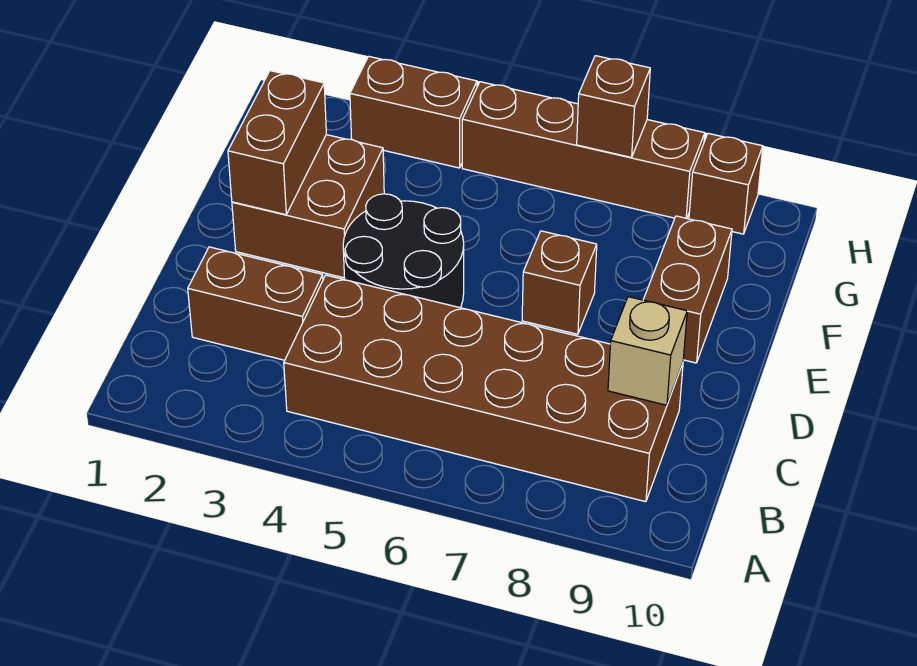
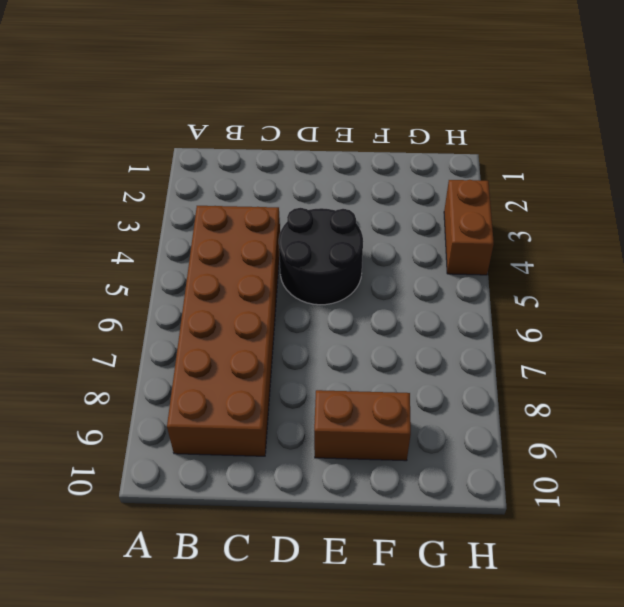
none -> brown 1x2 brick [188,247,323,360]
none -> brown 2x2 brick [232,135,384,278]
none -> brown 1x1 brick [522,231,597,334]

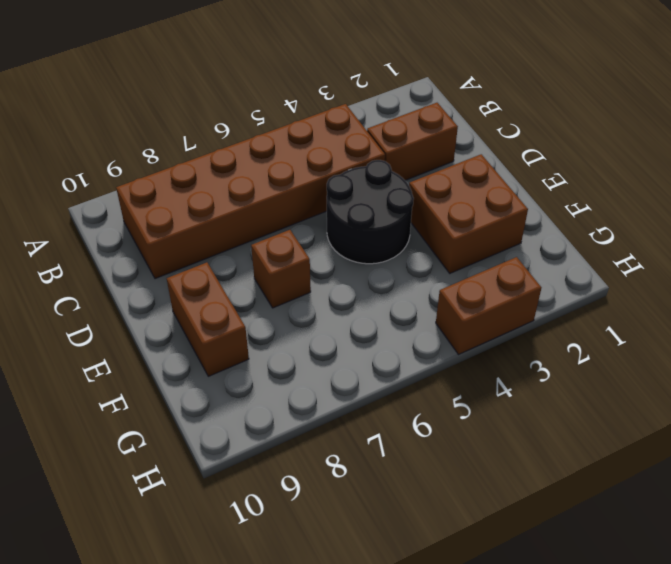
none -> brown 1x4 brick [462,82,705,218]
none -> brown 1x1 brick [689,133,763,234]
none -> tan 1x1 brick [608,297,687,405]

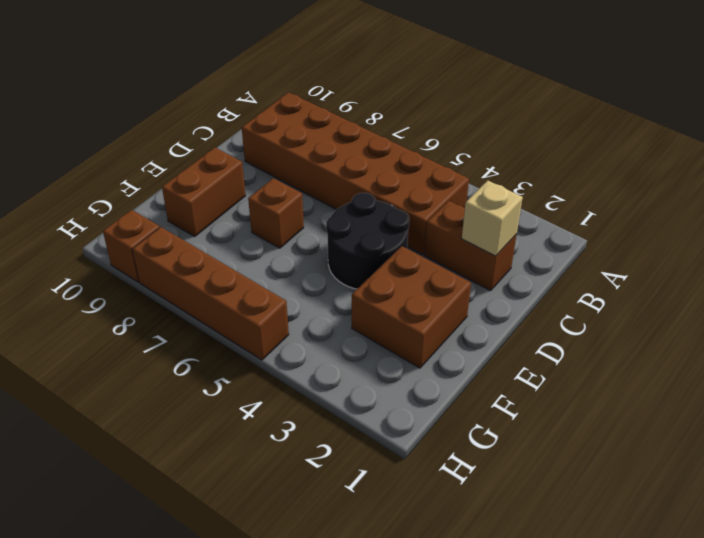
tan 1x1 brick [462,181,523,256] -> tan 1x1 brick moved to [608,297,687,405]
none -> brown 1x2 brick [350,56,477,168]
none -> brown 1x2 brick [228,71,326,215]
none -> brown 1x1 brick [577,56,650,157]

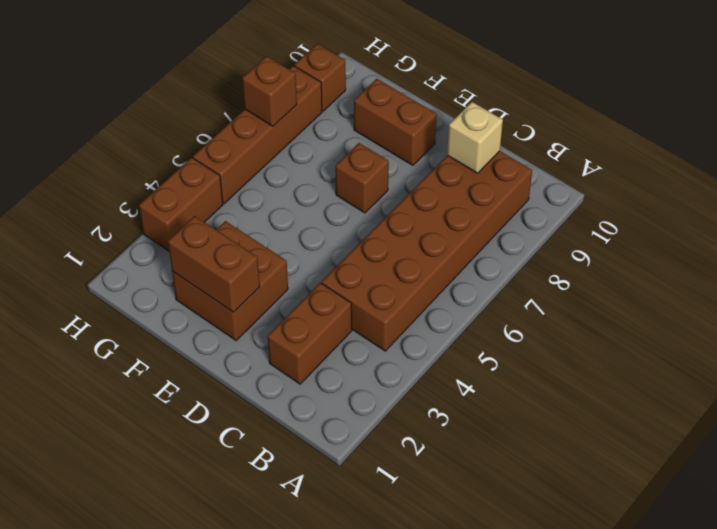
none -> black 2x2 round brick [343,194,464,308]

